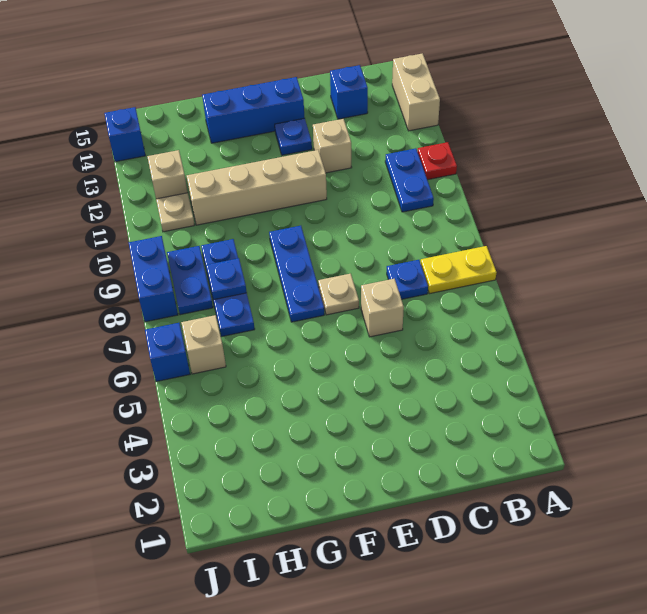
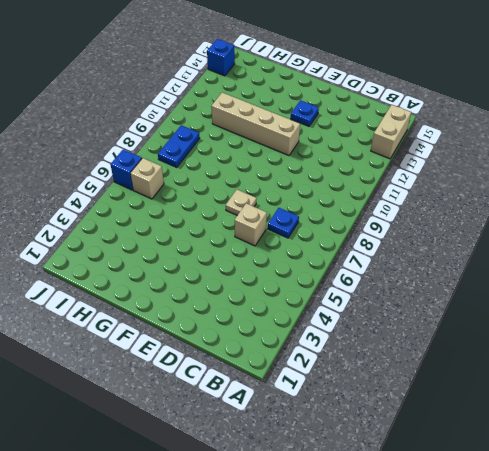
none -> yellow 1x2 plate [421,246,497,294]
none -> red 1x1 plate [418,142,457,180]
none -> blue 1x2 plate [385,148,434,212]

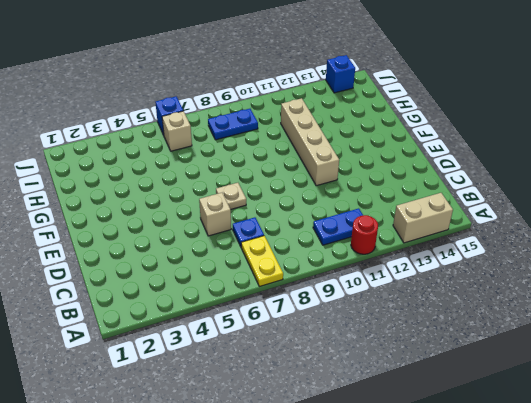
red 1x1 round brick [351,215,378,254] -> red 1x1 plate [418,142,457,180]
none -> blue 1x1 brick [330,65,368,119]
none -> tan 1x1 brick [313,119,352,173]
none -> blue 1x1 plate [275,118,312,155]

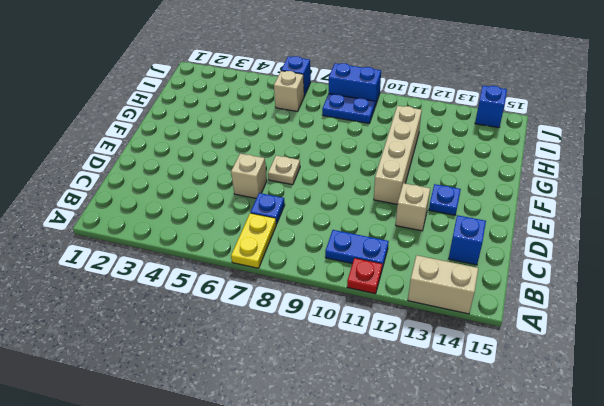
none -> blue 1x3 brick [202,77,304,143]
none -> blue 1x3 plate [269,226,324,322]
none -> blue 1x3 plate [201,239,255,337]

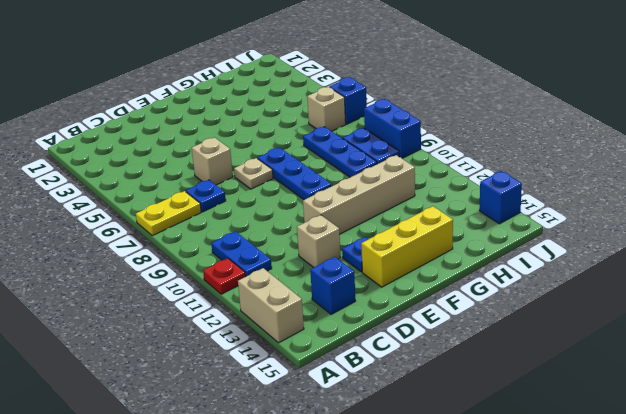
yellow 1x3 brick [361,206,453,287] -> blue 1x3 brick [202,77,304,143]
none -> tan 1x1 plate [156,193,194,232]
none -> tan 1x1 brick [147,150,188,199]
none -> blue 1x1 plate [206,258,247,300]

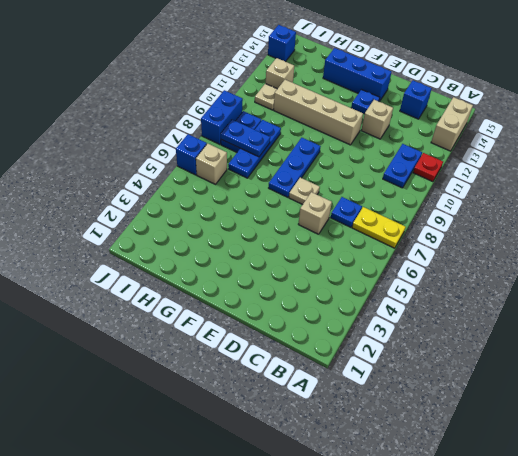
blue 1x2 plate [221,120,270,157] -> blue 1x1 plate [206,258,247,300]

